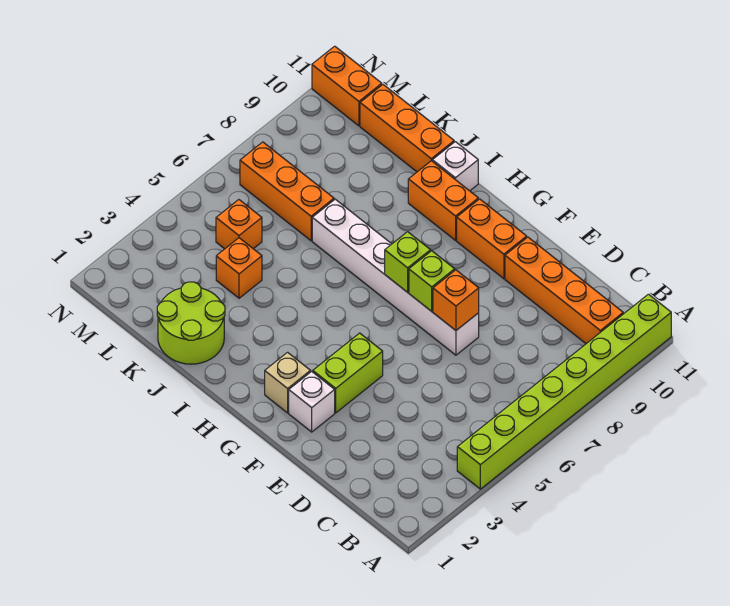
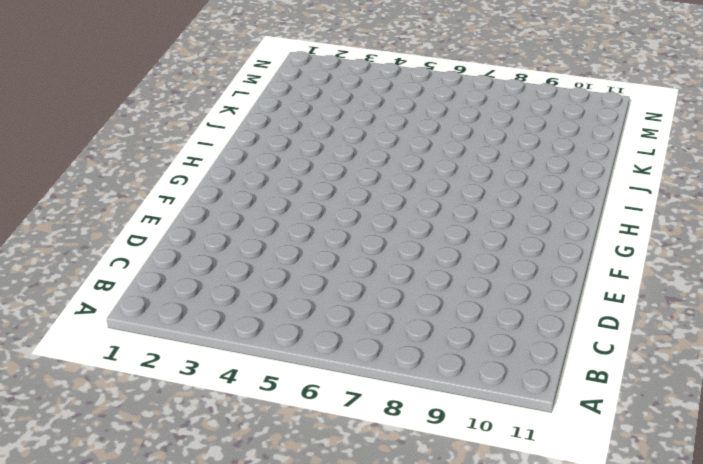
none -> lime 1x8 brick [457,294,671,489]
none -> orange 1x4 brick [505,237,623,344]
none -> white 1x6 brick [312,199,479,355]

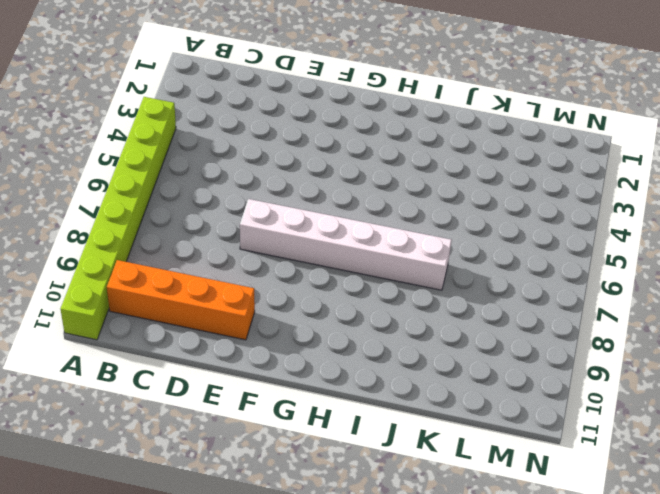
none -> white 1x1 brick [289,371,335,432]
none -> lime 1x2 brick [313,333,383,413]
none -> orange 1x2 brick [457,199,527,279]

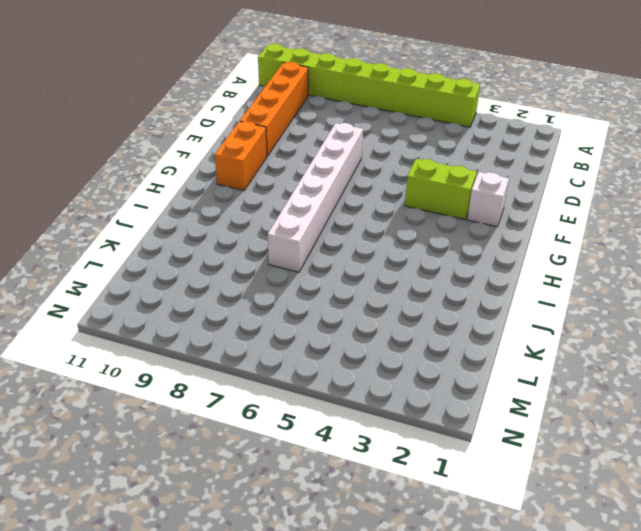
none -> tan 1x1 brick [265,352,311,413]
none -> orange 1x2 brick [408,161,478,240]
none -> white 1x1 brick [433,142,478,191]

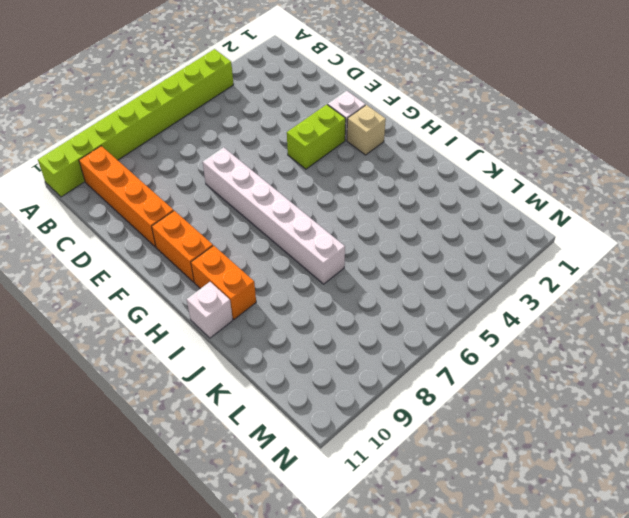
none -> lime 2x2 round brick [157,282,225,364]
none -> orange 1x3 brick [360,85,454,172]
none -> orange 1x1 brick [216,238,262,298]

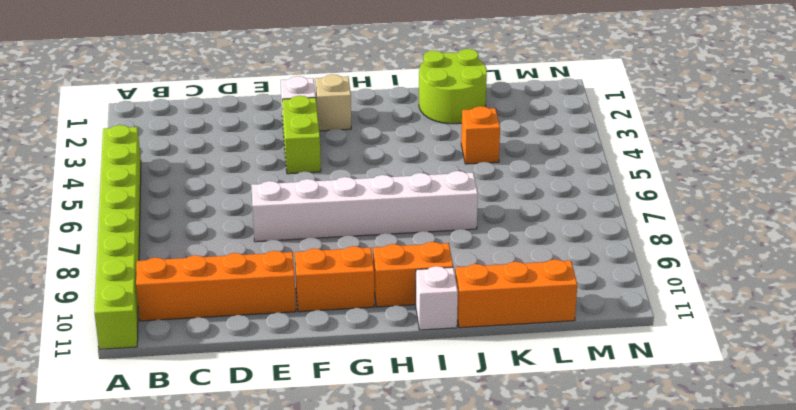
none -> orange 1x3 brick [240,142,334,241]
none -> orange 1x1 brick [216,200,262,249]
none -> orange 1x2 brick [312,46,382,126]

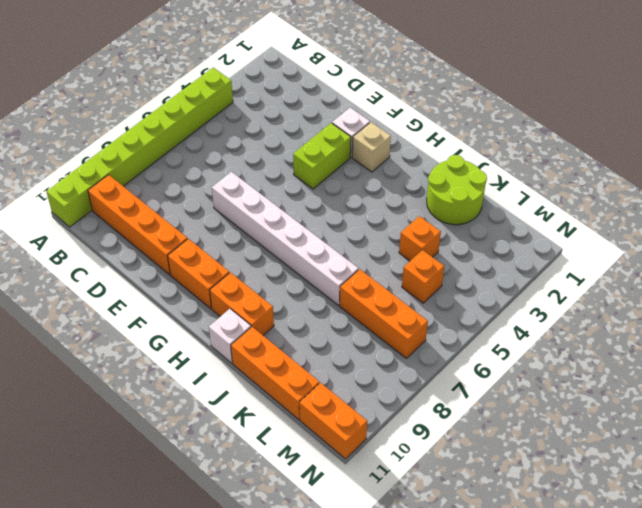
none -> orange 1x1 brick [433,270,479,330]
none -> lime 1x1 brick [409,251,455,311]
none -> lime 1x1 brick [385,232,431,292]

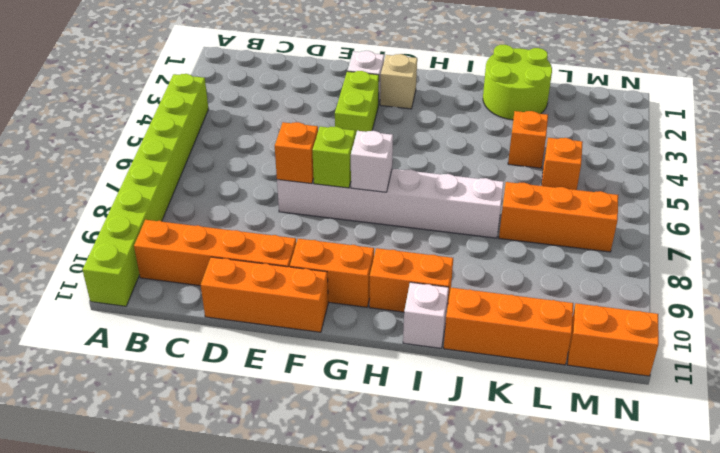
orange 1x3 brick [201,257,328,332] -> none
white 1x1 brick [351,131,393,192] -> lime 1x1 brick [385,232,431,292]

